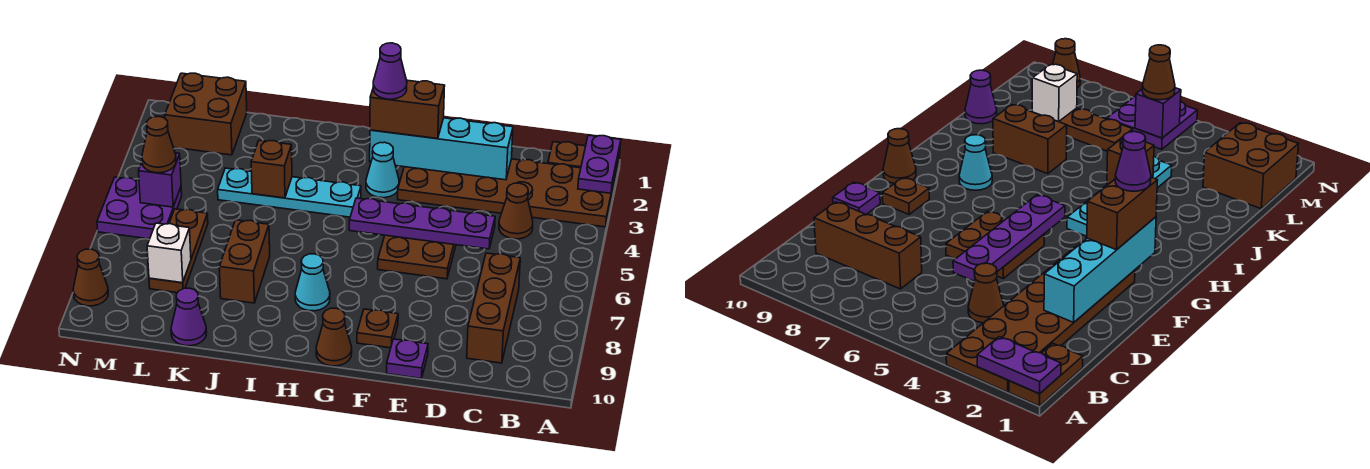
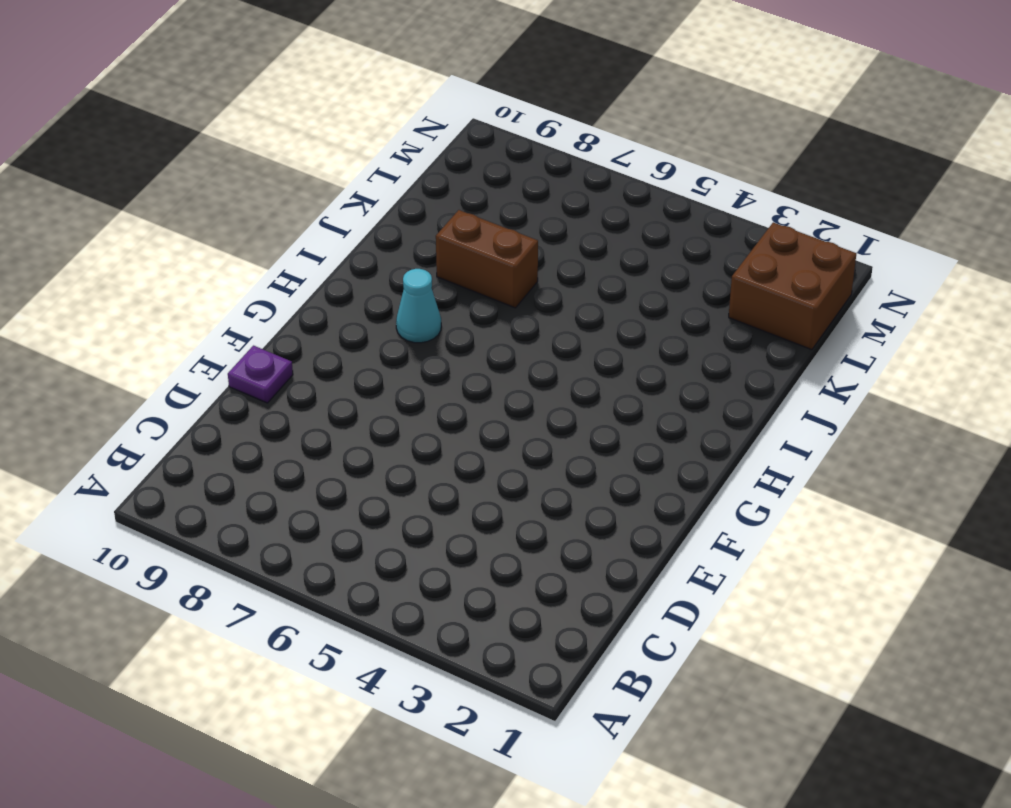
none -> brown 1x2 plate [548,142,620,179]
none -> brown 2x6 plate [398,159,615,227]
none -> brown 1x1 cone [499,183,533,239]

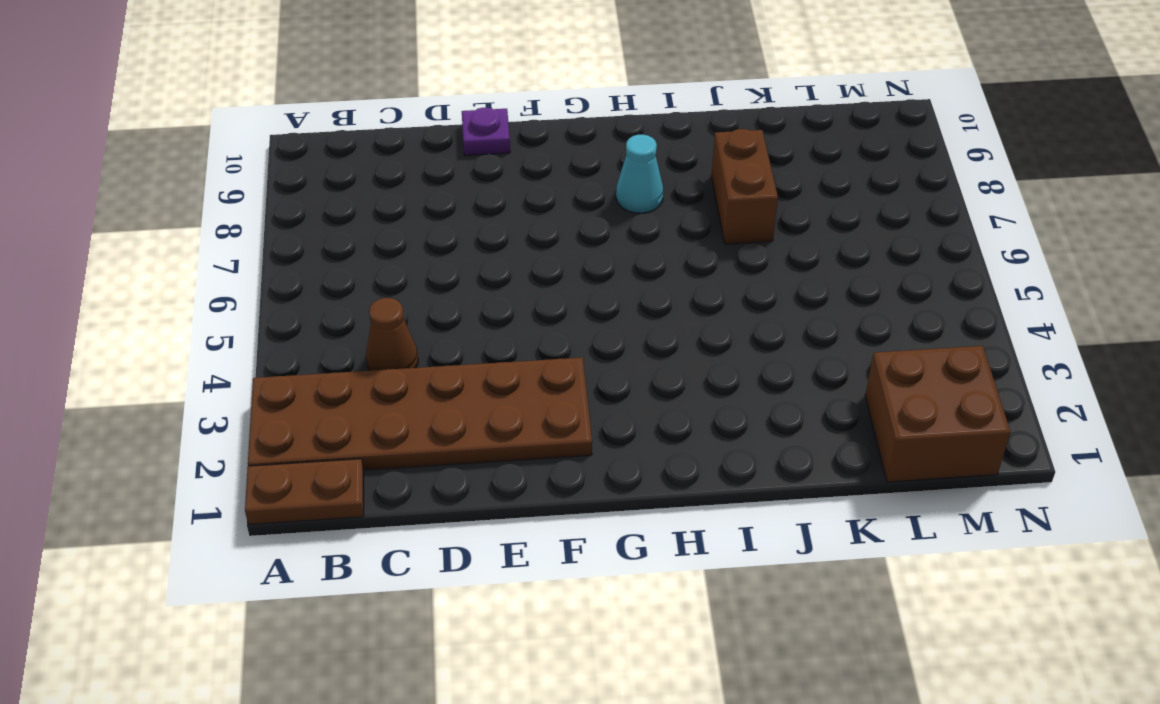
none -> brown 1x3 brick [467,253,520,363]
none -> brown 2x2 plate [378,235,456,279]
none -> brown 1x1 plate [357,309,398,348]

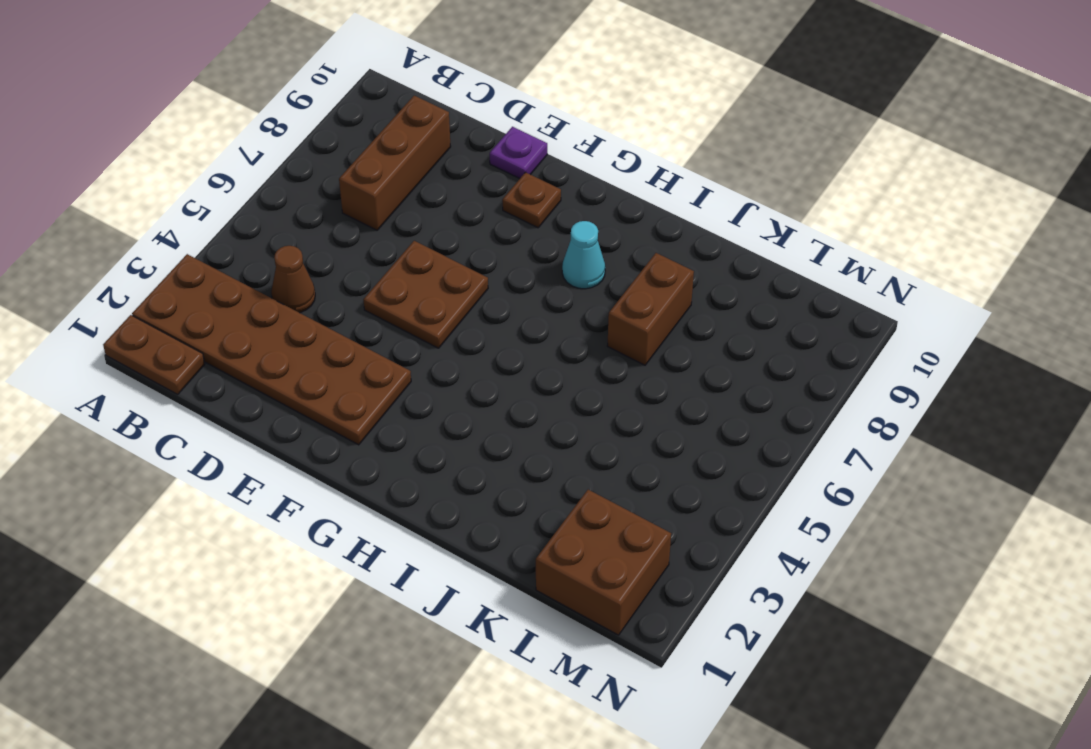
none -> cyan 1x1 cone [366,142,399,198]
none -> brown 1x1 cone [316,308,352,366]
none -> cyan 1x4 plate [218,168,361,217]

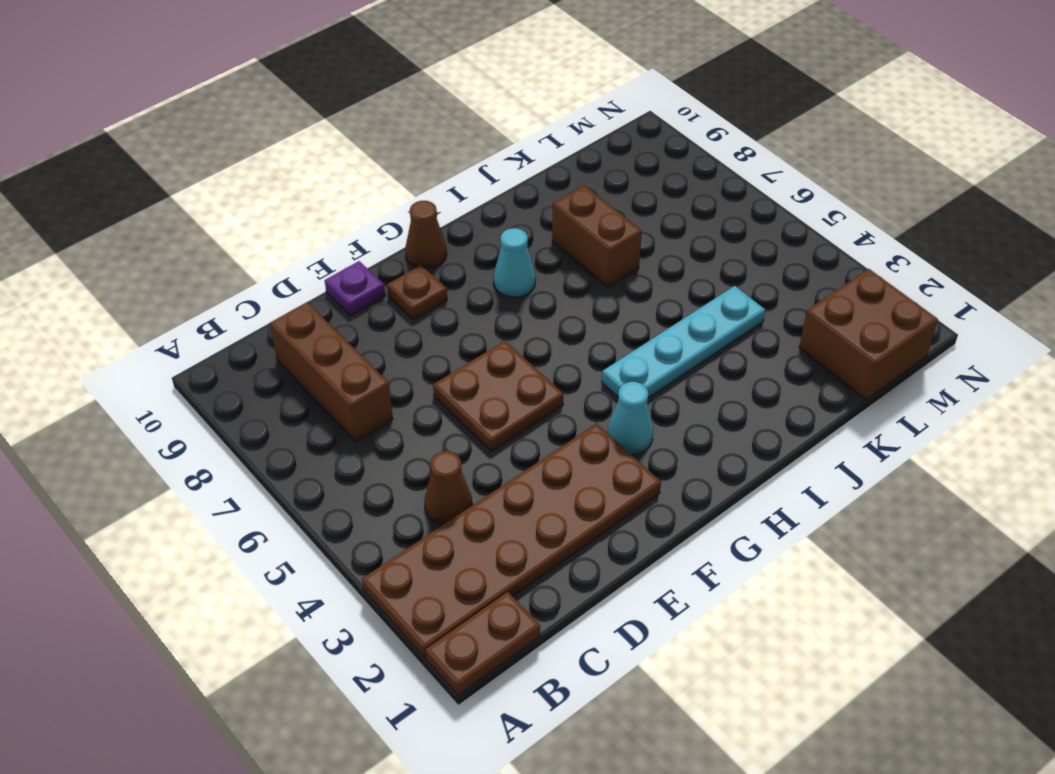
none -> purple 1x1 cone [171,288,207,346]
none -> brown 1x3 plate [149,209,208,293]
none -> purple 2x2 plate [97,177,182,239]

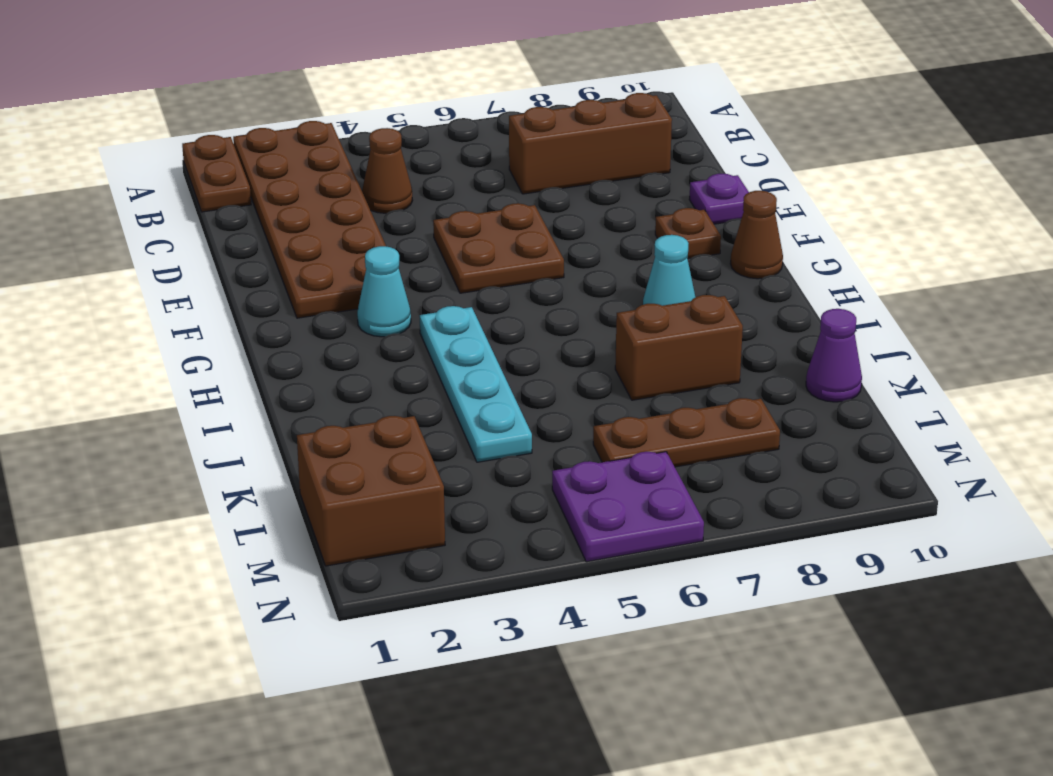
none -> brown 1x1 cone [73,249,108,306]
none -> purple 1x2 plate [578,135,621,193]
none -> cyan 1x4 brick [370,118,513,180]

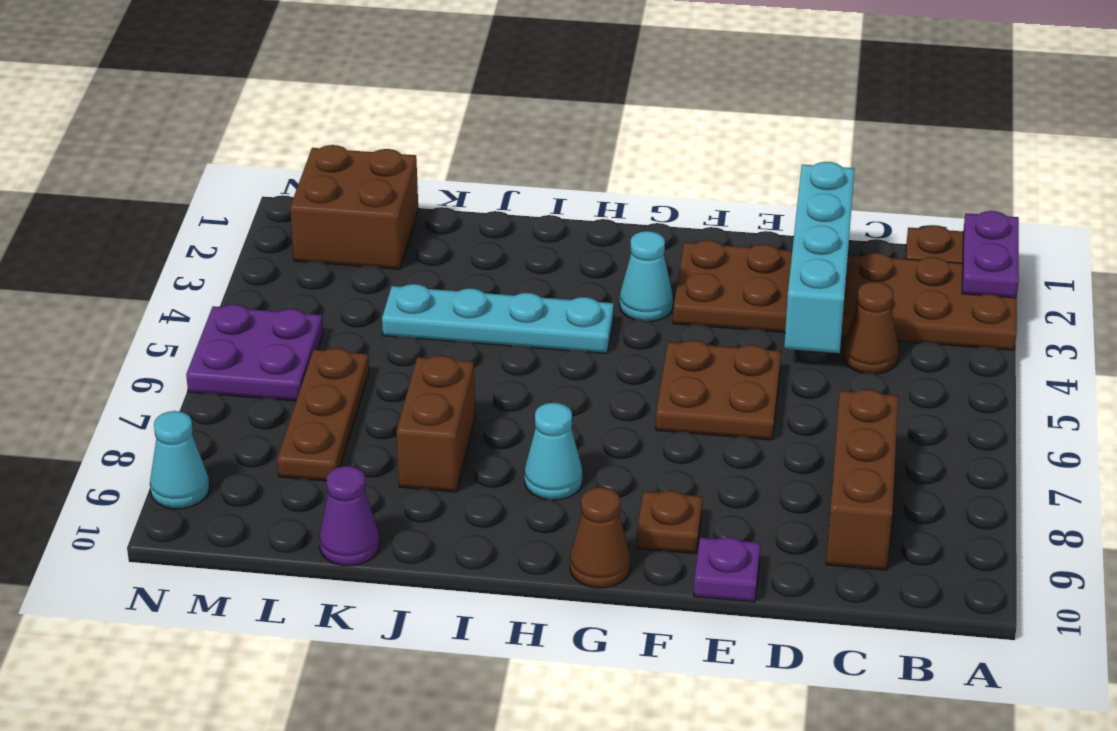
cyan 1x4 brick [784,162,855,353] -> cyan 1x4 brick turned to [370,118,513,180]
cyan 1x1 cone [150,411,209,509] -> brown 1x1 cone [73,249,108,306]
none -> purple 1x4 plate [349,198,495,249]
none -> brown 1x1 brick [251,140,292,198]
none -> white 1x1 brick [147,223,191,283]

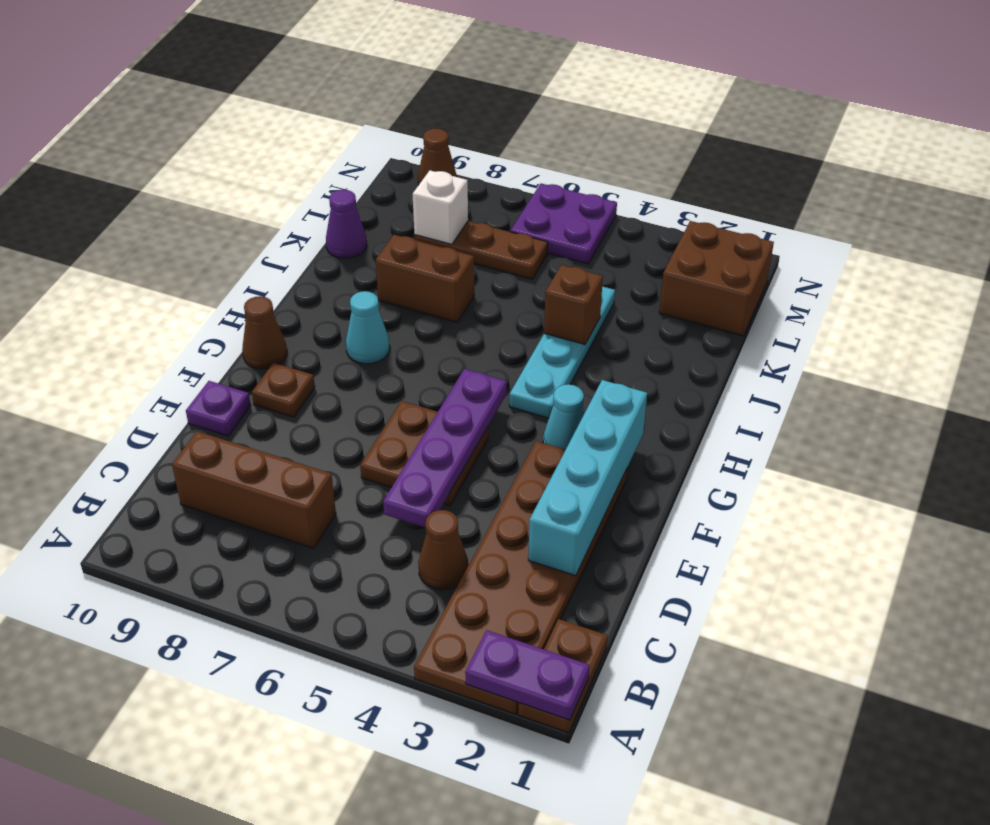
none -> purple 1x1 brick [139,153,181,207]
none -> brown 1x2 brick [370,80,445,139]
none -> brown 1x1 cone [142,116,176,173]

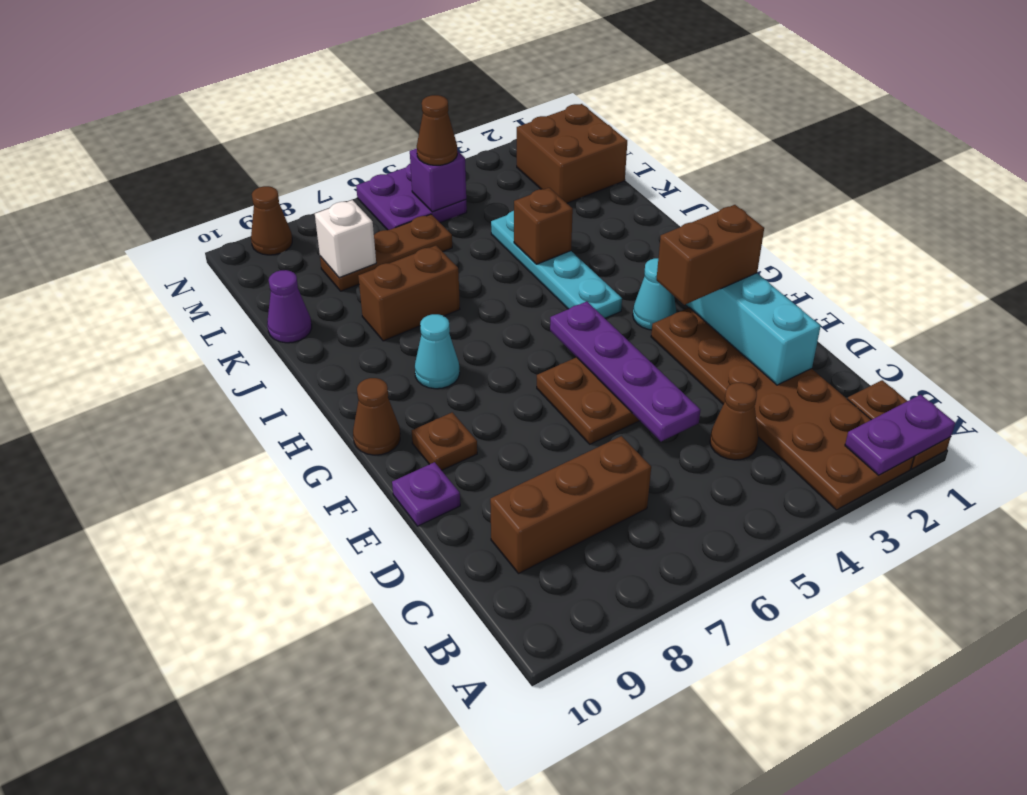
brown 1x2 brick [656,205,764,305] -> brown 1x2 brick turned to [370,80,445,139]
none -> purple 1x1 cone [373,43,407,99]

